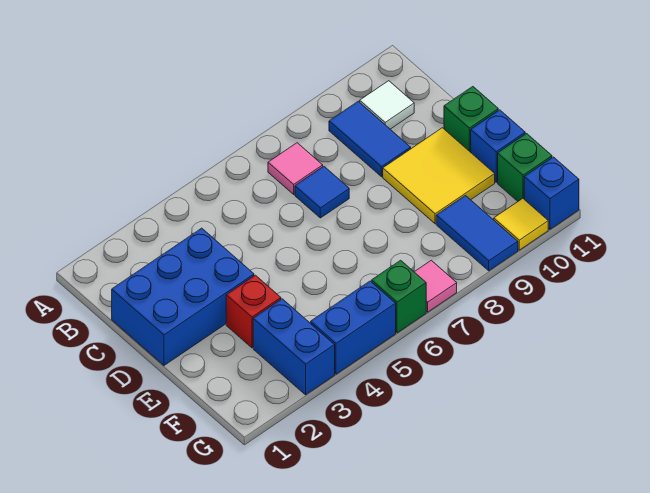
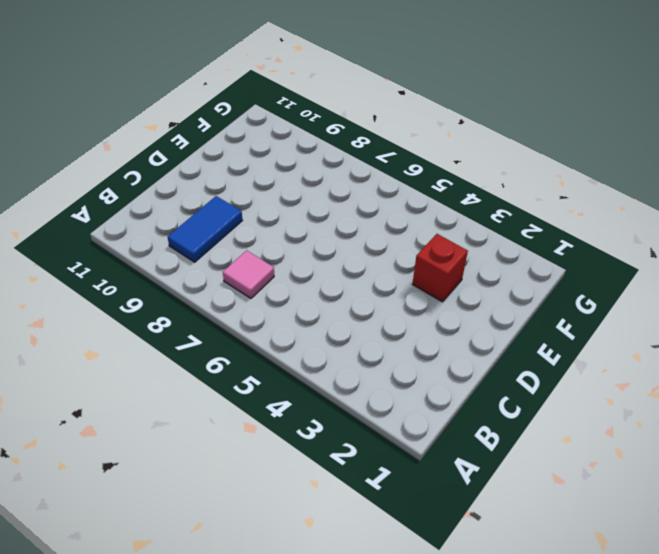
none -> white 1x1 tile [360,81,414,129]
none -> blue 2x3 brick [112,228,254,365]
none -> blue 1x1 tile [295,166,349,218]

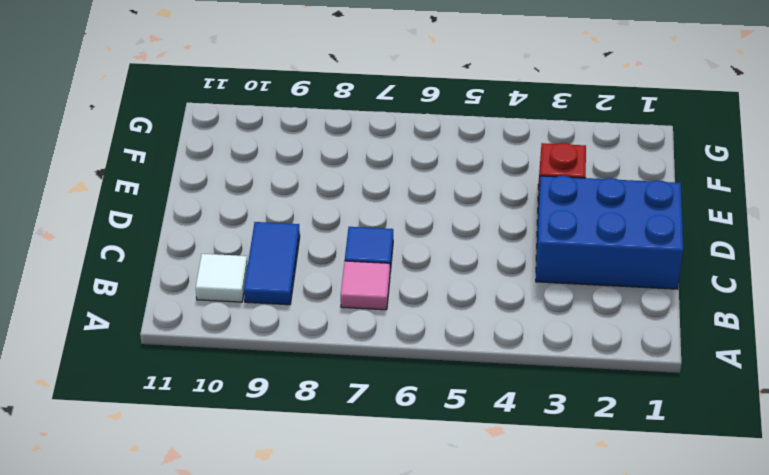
none -> yellow 2x2 tile [383,128,495,224]
none -> green 1x1 brick [444,87,498,152]
none -> blue 1x1 brick [471,110,525,182]

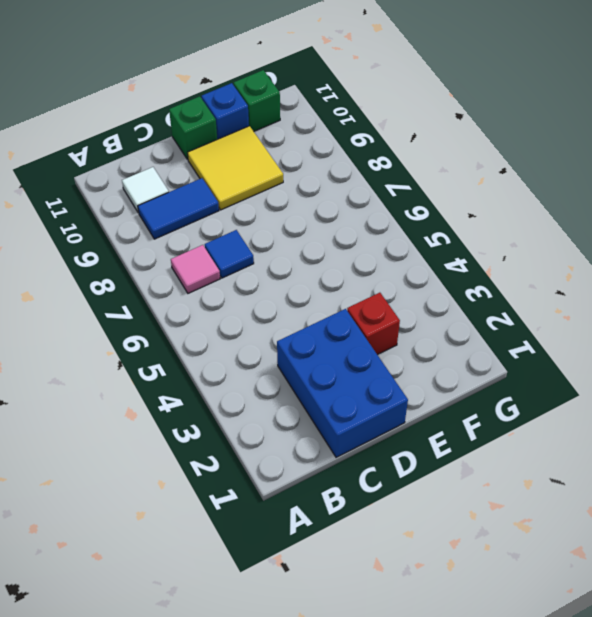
none -> blue 1x2 brick [253,299,335,395]
none -> blue 1x2 tile [436,196,518,271]
none -> blue 1x2 brick [311,281,396,374]

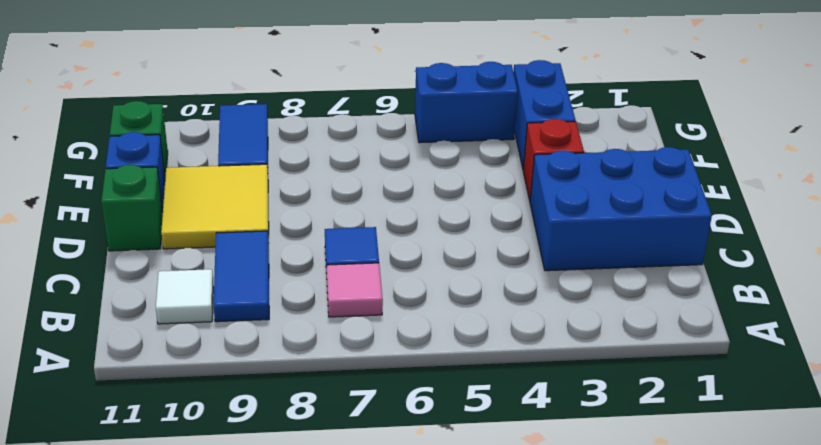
none -> green 1x1 brick [372,260,426,333]
none -> pink 1x1 tile [415,260,457,312]
none -> yellow 1x1 tile [494,198,548,250]

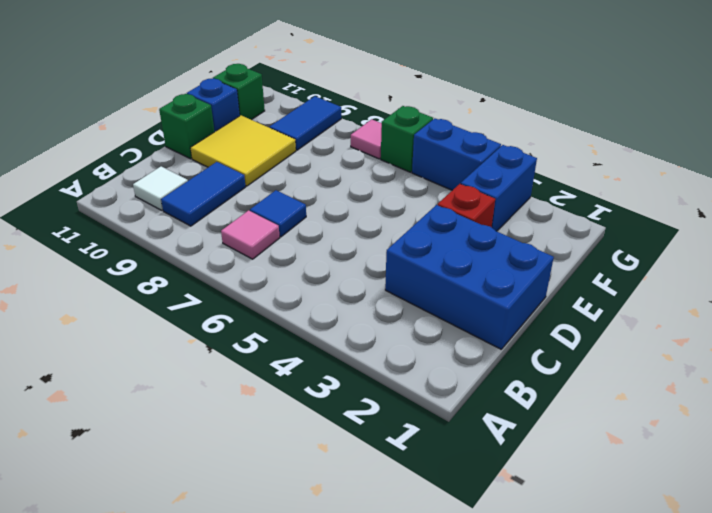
none -> yellow 1x1 tile [494,198,548,250]
none -> blue 1x1 brick [524,157,579,229]

